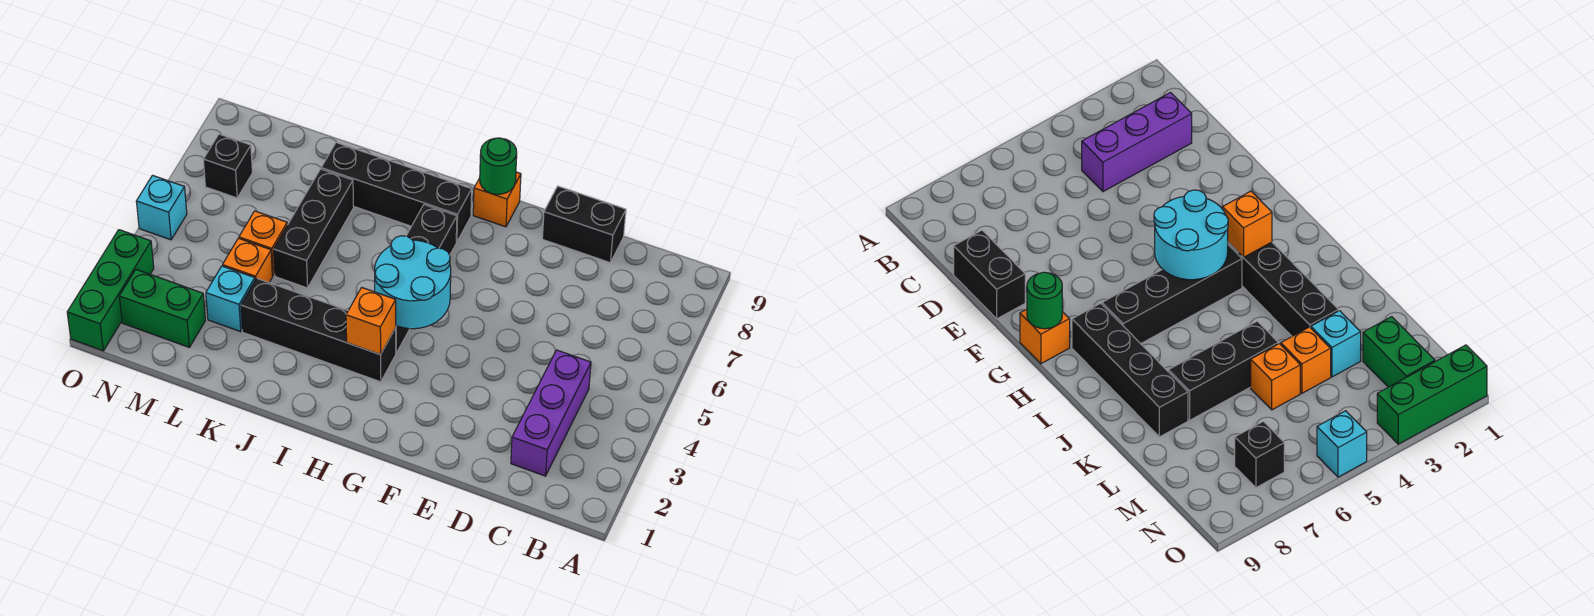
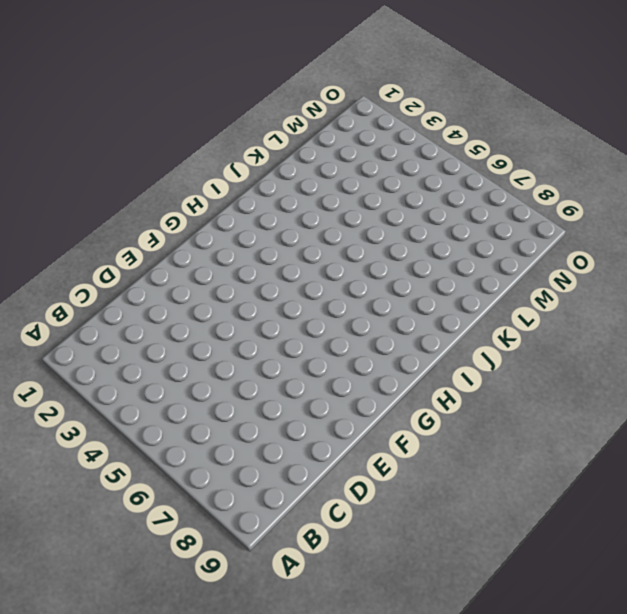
none -> purple 1x3 brick [511,350,591,476]
none -> black 1x2 brick [542,186,626,262]
none -> orange 1x1 brick [473,172,521,227]

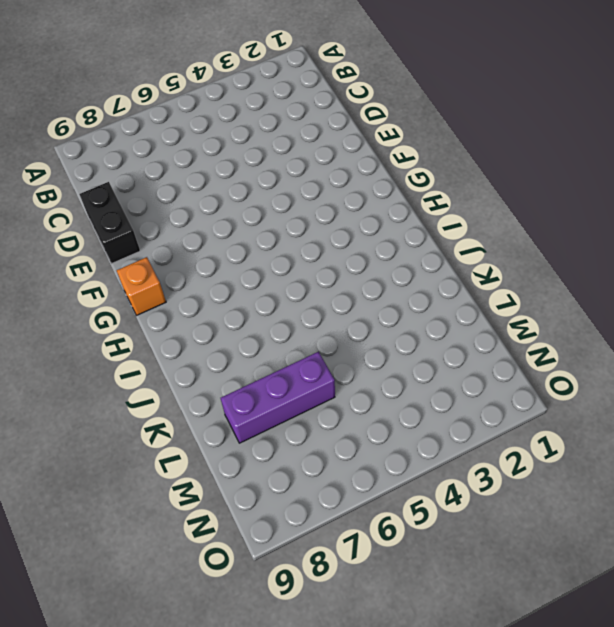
purple 1x3 brick [221,352,335,443] -> purple 1x3 brick moved to [511,350,591,476]
none -> black 1x4 brick [241,278,396,382]
none -> black 1x4 brick [396,205,457,353]
none -> black 1x4 brick [321,142,472,242]

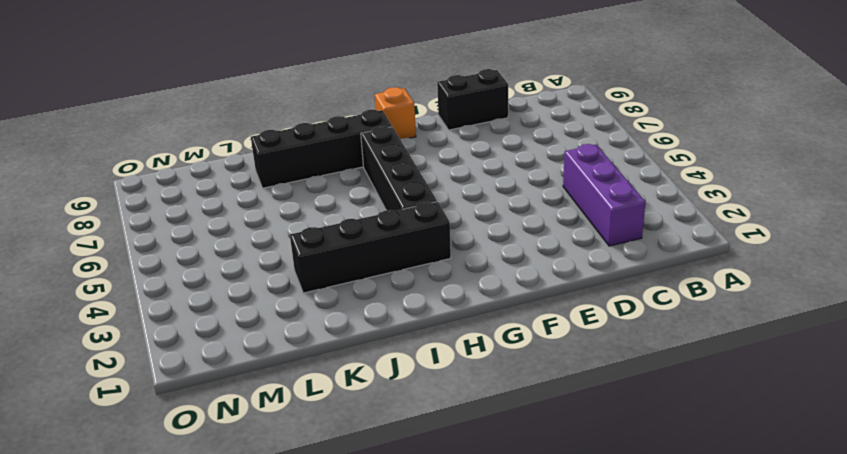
none -> black 1x3 brick [274,169,354,288]
none -> cyan 1x1 brick [206,266,255,332]
none -> orange 1x1 brick [223,238,272,282]

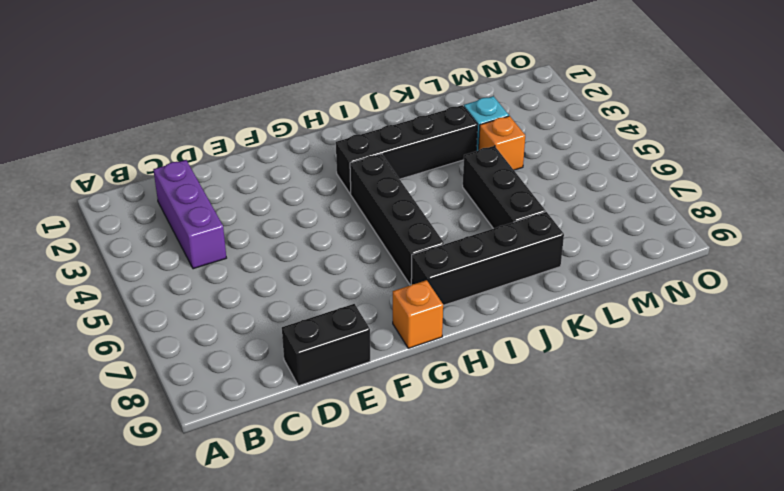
none -> orange 1x1 brick [239,211,287,276]
none -> green 1x2 brick [119,270,205,347]
none -> black 1x1 brick [203,134,252,198]

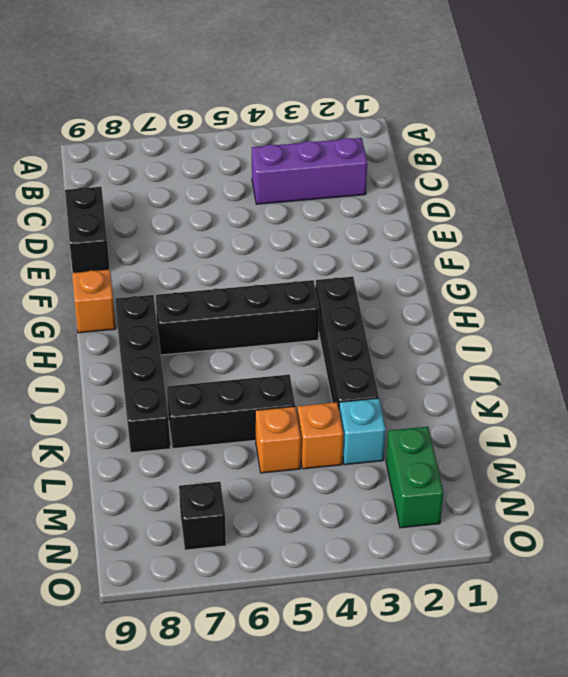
none -> green 1x3 brick [67,230,154,351]
none -> cyan 1x1 brick [136,175,187,240]
none -> cyan 2x2 round brick [375,236,451,329]

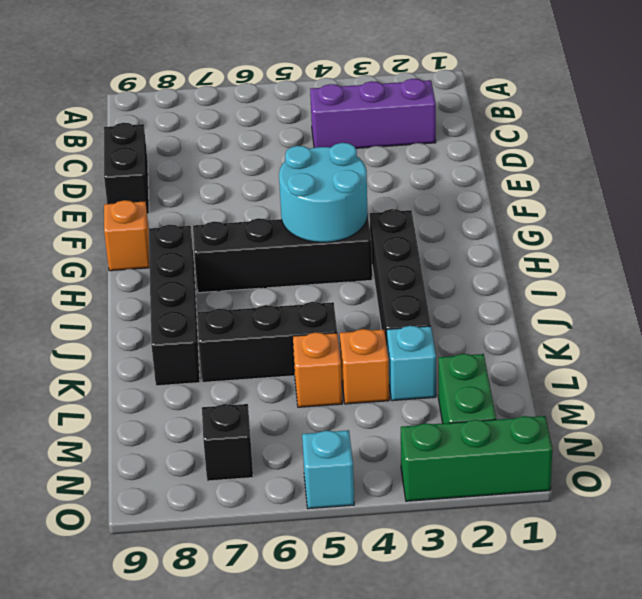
none -> green 1x1 round brick [480,138,517,194]
none -> orange 1x1 brick [346,288,396,355]

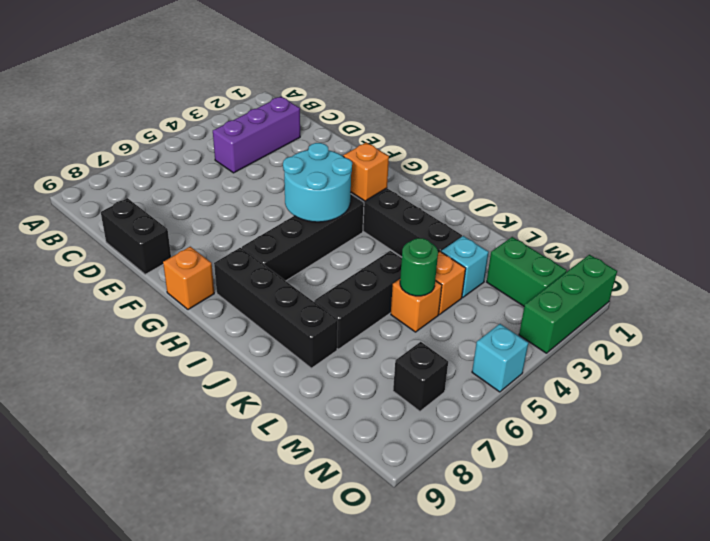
green 1x1 round brick [400,238,438,296] -> green 1x1 round brick moved to [480,138,517,194]

